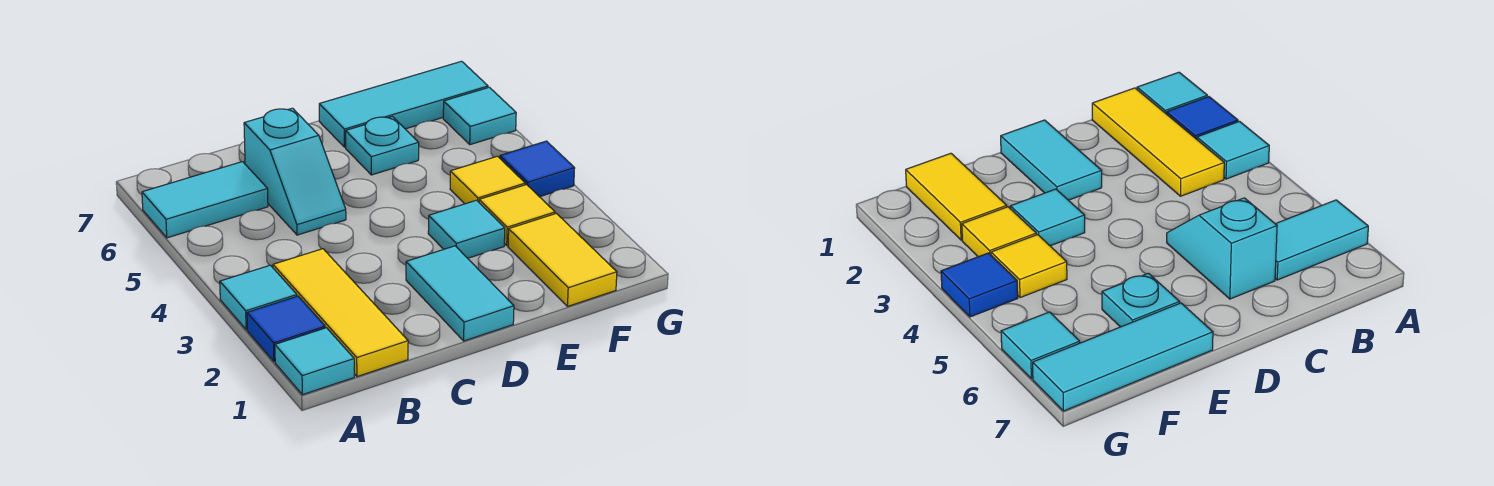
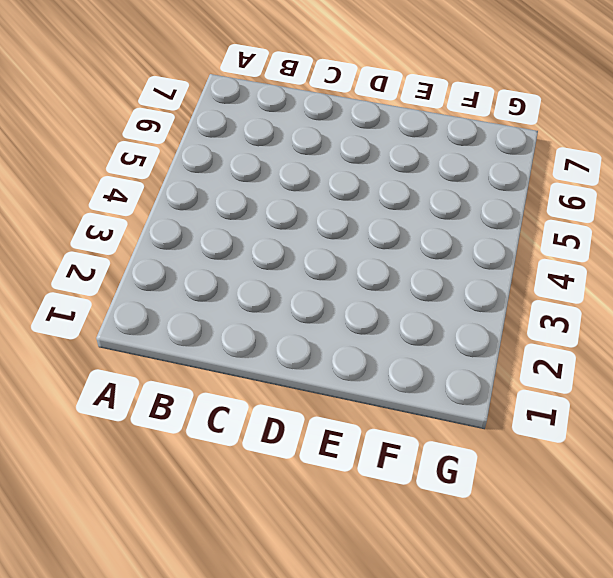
none -> cyan 1x1 tile [275,328,354,395]
none -> blue 1x1 tile [247,296,325,362]
none -> cyan 1x1 tile [220,265,297,330]

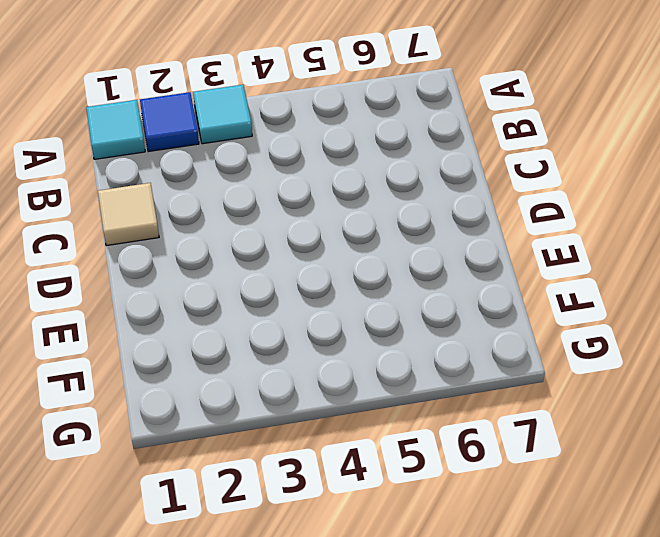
tan 1x1 tile [98,183,159,246] -> none
none -> cyan 1x2 tile [142,162,268,238]
none -> yellow 1x3 tile [273,249,408,377]
none -> cyan 1x2 slope [244,108,346,235]

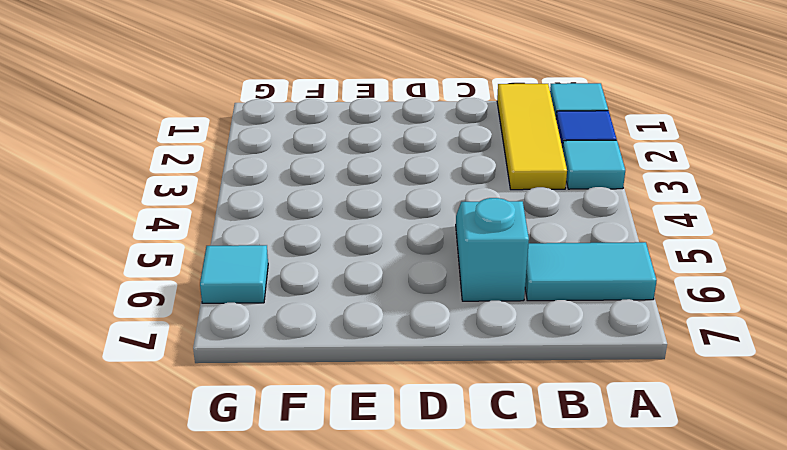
none -> cyan 1x2 tile [406,246,514,341]
none -> cyan 1x1 tile [428,200,505,258]
none -> cyan 1x1 plate [346,117,419,175]

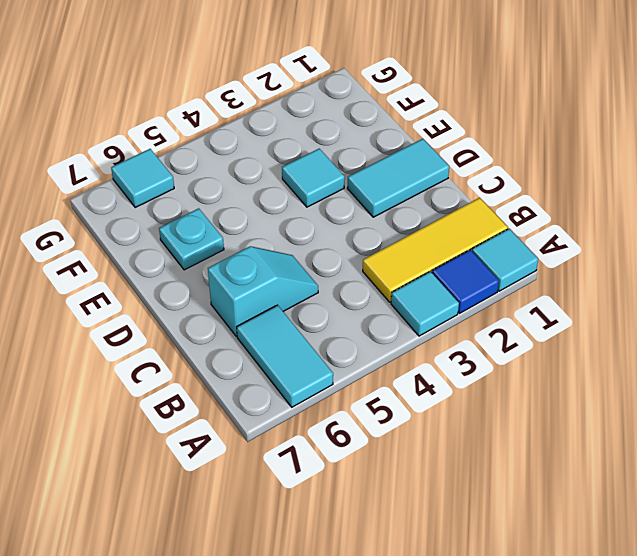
none -> cyan 1x3 tile [319,61,488,147]
none -> yellow 1x2 tile [508,213,617,306]
none -> yellow 1x1 tile [479,185,555,246]

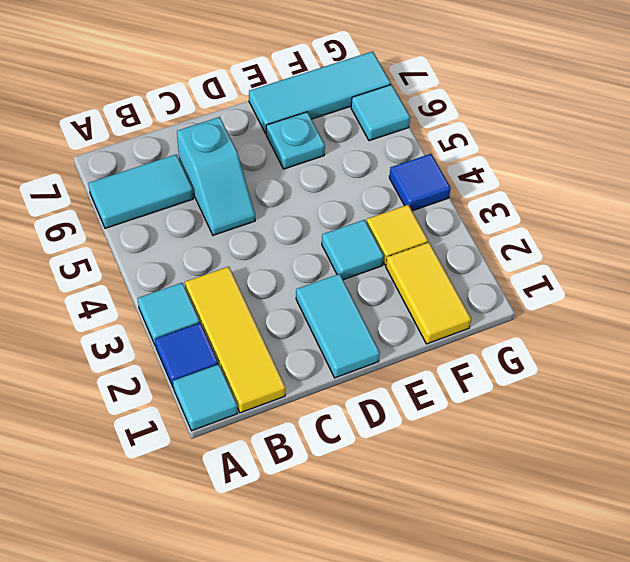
none -> yellow 1x1 tile [450,156,525,204]

